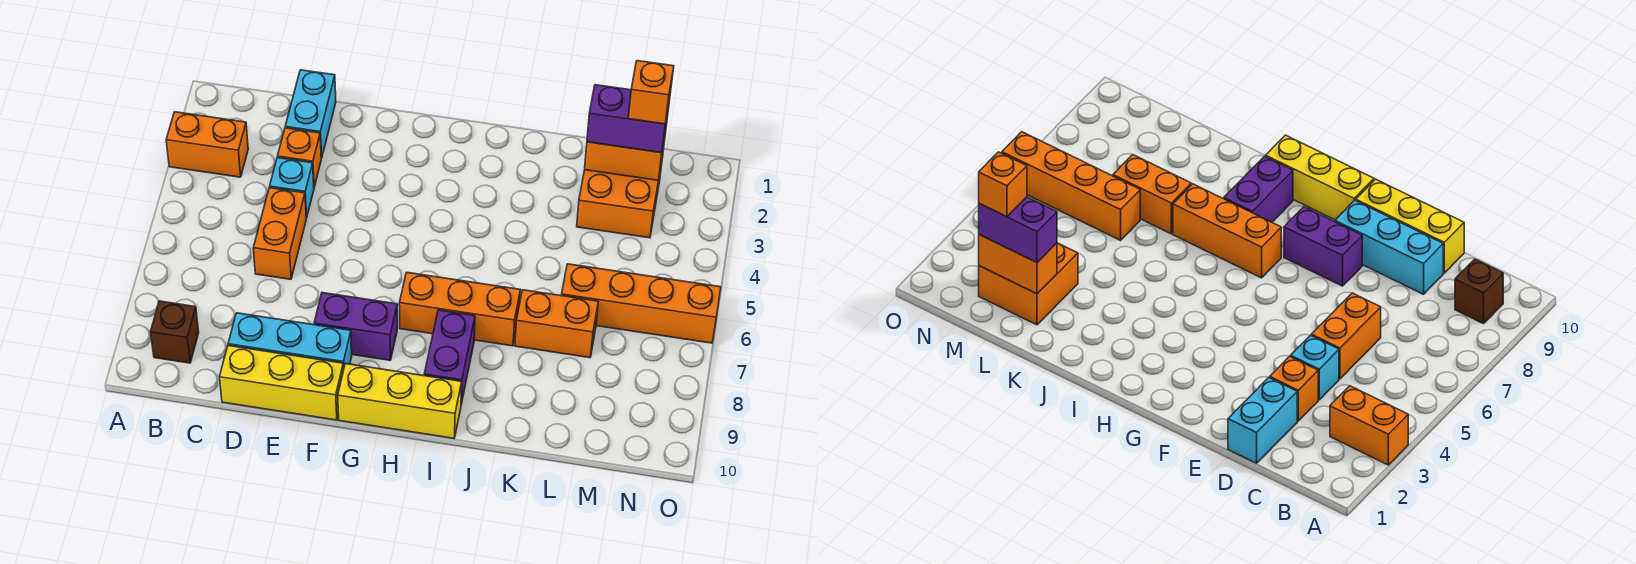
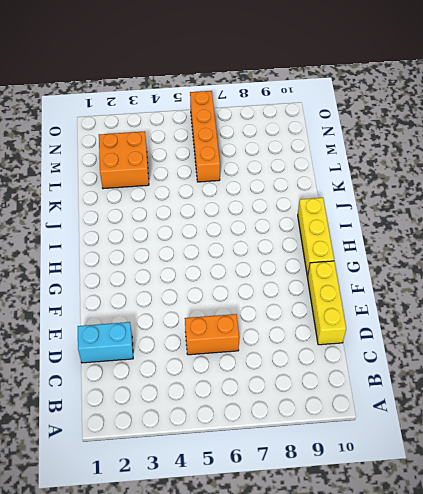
none -> orange 1x2 brick [166,112,248,177]
none -> brown 1x1 brick [151,301,199,363]
none -> orange 1x1 brick [278,128,321,187]

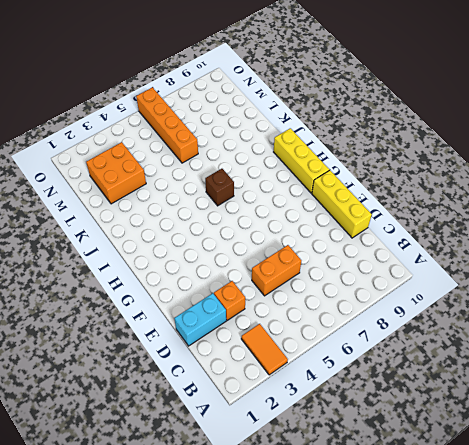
orange 1x2 tile [241,324,288,375] -> orange 1x2 brick [166,112,248,177]
brown 1x1 brick [205,169,234,206] -> brown 1x1 brick moved to [151,301,199,363]
none -> cyan 1x1 brick [270,158,314,218]
none -> cyan 1x3 brick [228,313,352,369]
none -> purple 1x2 brick [314,293,397,360]

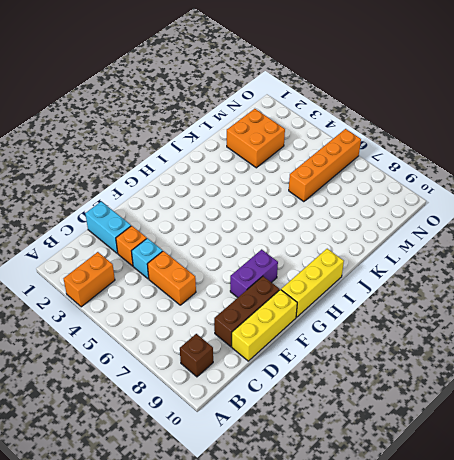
brown 1x3 brick [214,276,280,347] -> cyan 1x3 brick [228,313,352,369]
none -> orange 1x3 brick [399,272,520,346]
none -> purple 1x2 brick [424,310,475,404]
none -> orange 1x2 brick [515,290,598,358]

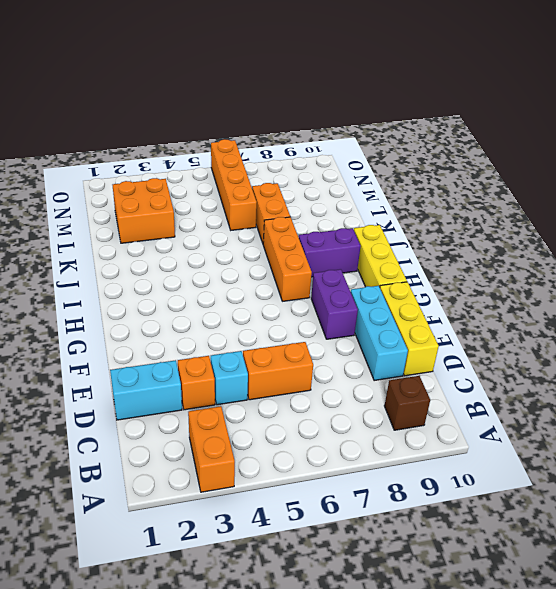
none -> orange 1x2 brick [585,132,666,180]
none -> purple 1x2 brick [587,85,670,153]
none -> orange 1x1 brick [628,61,674,124]

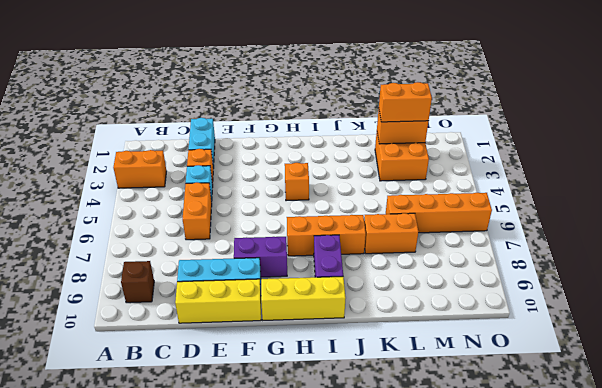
orange 1x1 brick [285,163,309,201] -> orange 1x1 brick moved to [628,61,674,124]
orange 1x2 brick [379,82,432,122] -> purple 1x2 brick [587,85,670,153]

